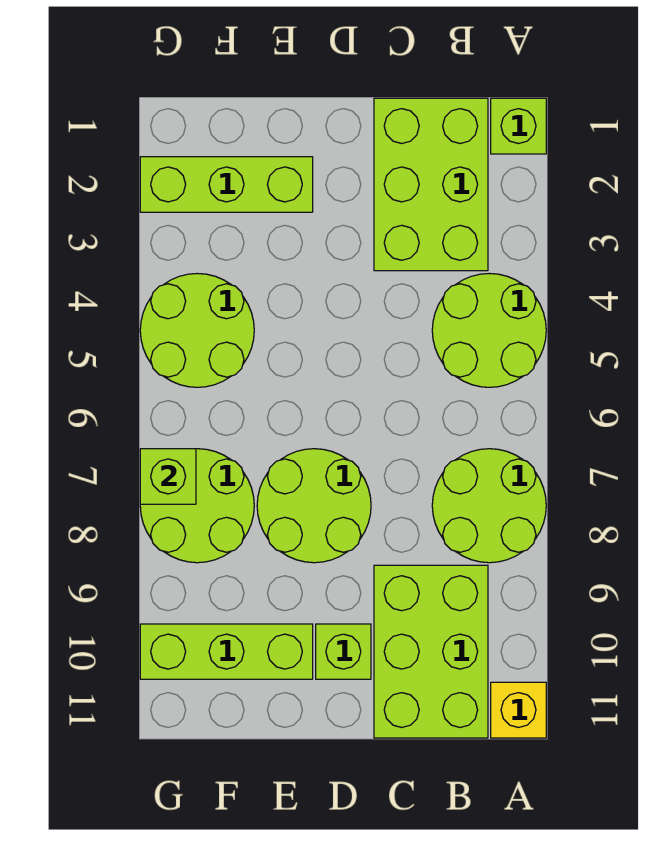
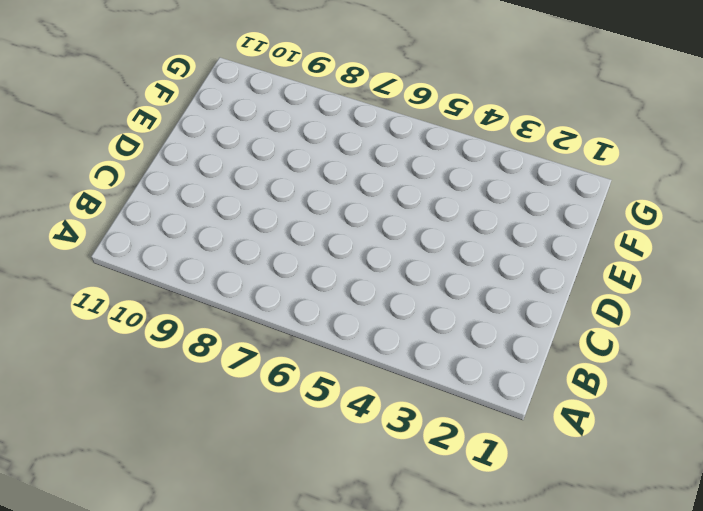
none -> lime 1x1 brick [491,98,546,154]
none -> lime 2x2 round brick [432,273,546,387]
none -> lime 2x2 round brick [432,449,546,563]

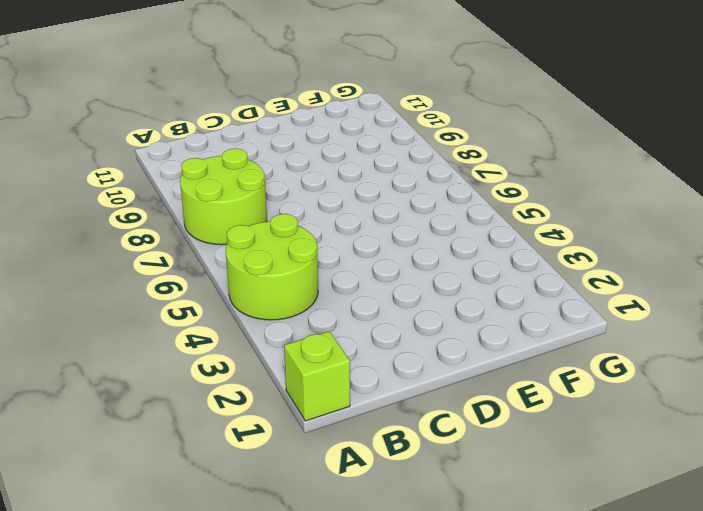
none -> yellow 1x1 brick [491,682,546,738]
none -> lime 2x3 brick [374,98,488,271]
none -> lime 2x3 brick [374,565,488,738]

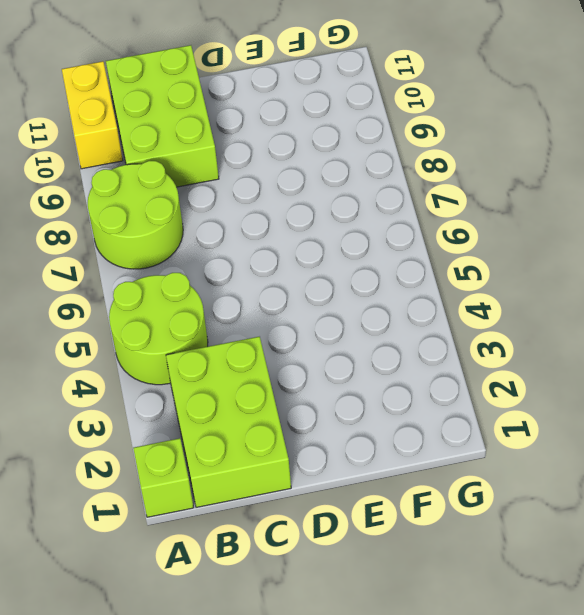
yellow 1x2 brick [62,61,123,169] -> yellow 1x1 brick [491,682,546,738]
none -> lime 2x2 round brick [257,449,371,563]
none -> lime 1x1 brick [316,624,371,679]
none -> lime 1x3 brick [140,157,313,212]

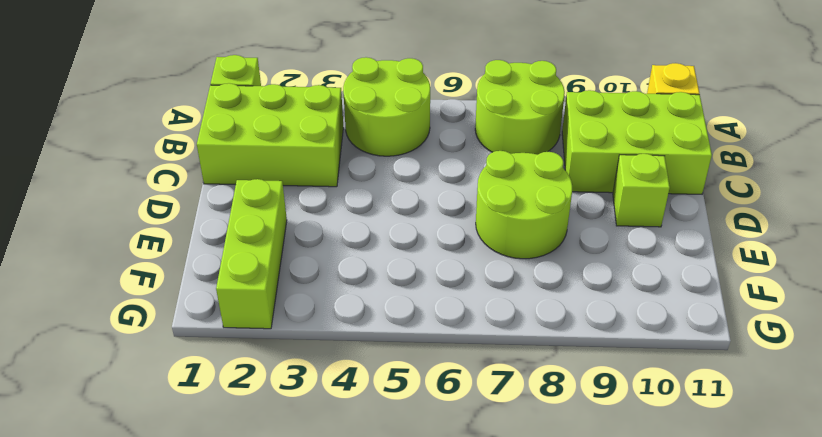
none -> lime 1x3 brick [140,624,313,679]
none -> lime 2x2 round brick [140,273,254,387]
none -> lime 2x2 round brick [140,449,254,563]

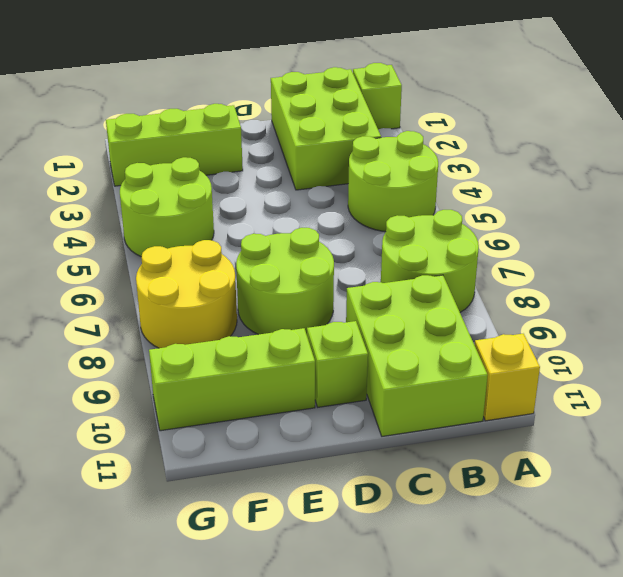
yellow 2x2 round brick [136,240,237,348] -> lime 2x2 round brick [140,449,254,563]
none -> lime 1x1 brick [140,449,196,504]

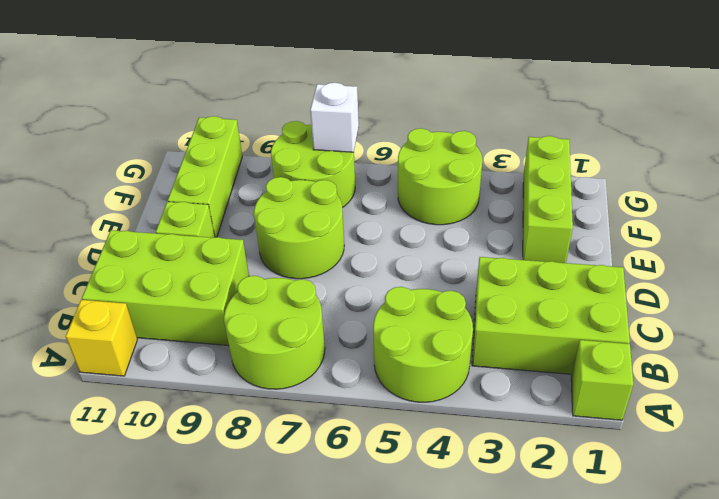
white 1x1 brick [310,83,359,152] -> lime 1x1 brick [140,449,196,504]

